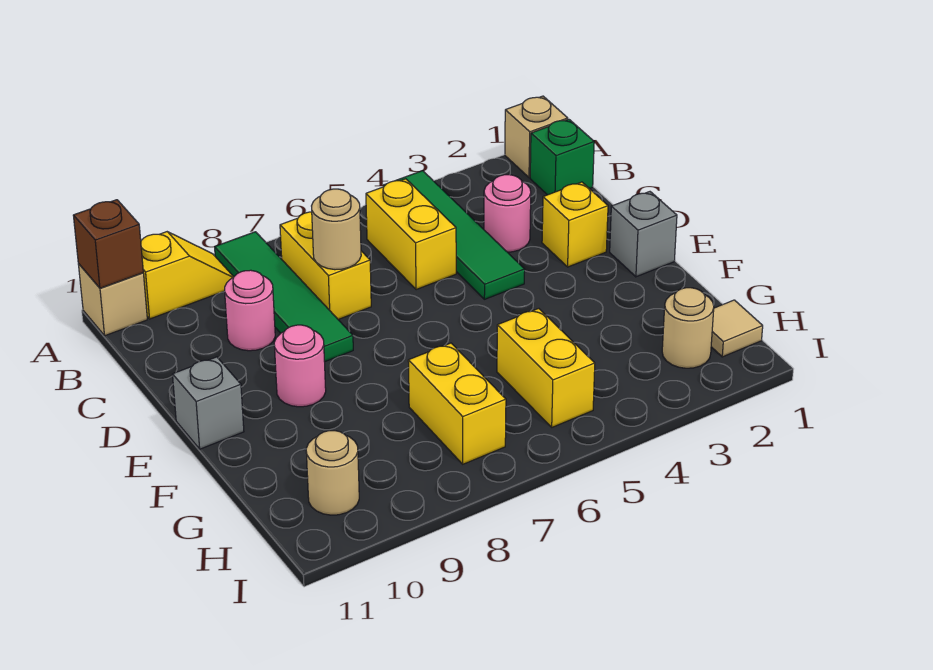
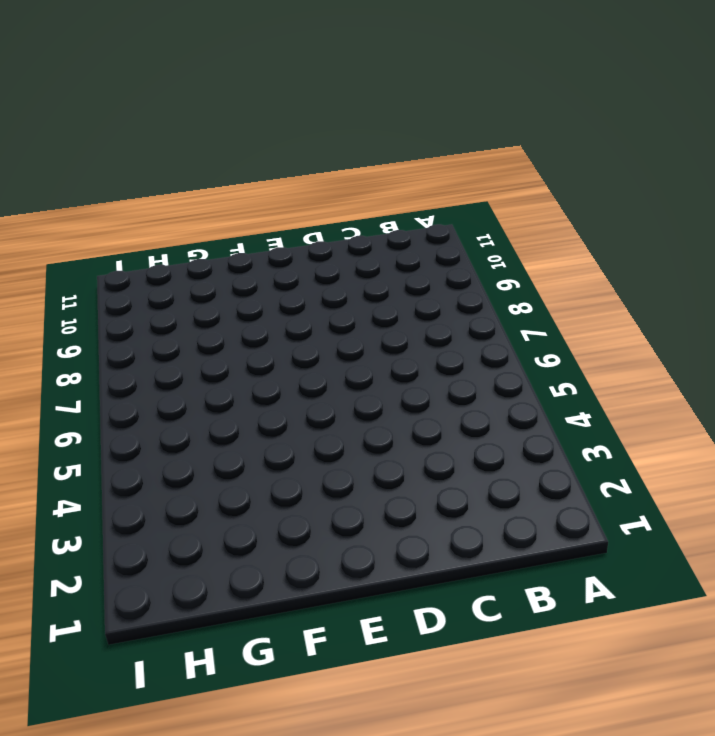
none -> tan 1x1 brick [505,96,568,178]
none -> green 1x4 tile [384,171,525,299]
none -> green 1x4 tile [215,232,353,362]

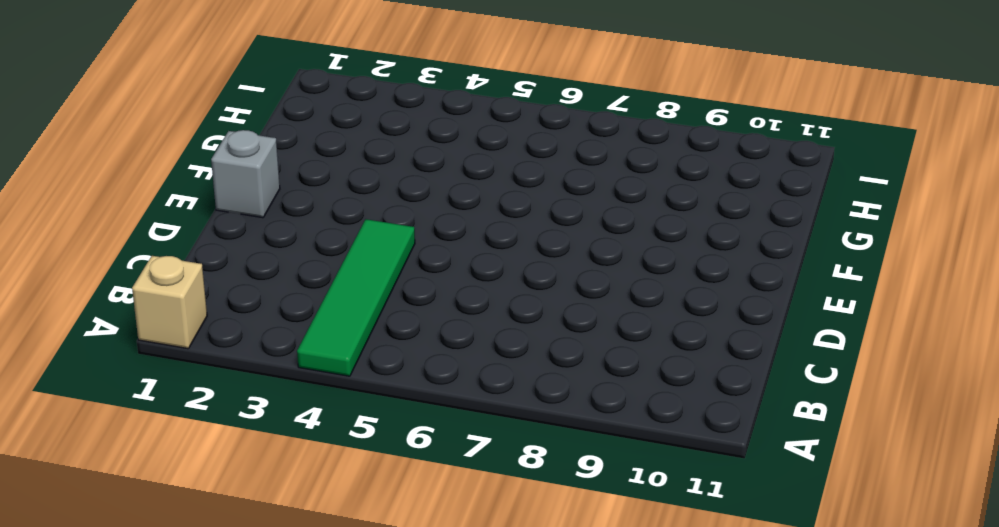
none -> green 1x4 tile [215,232,353,362]
none -> yellow 1x2 slope [141,232,233,319]
none -> tan 1x1 brick [78,264,147,336]

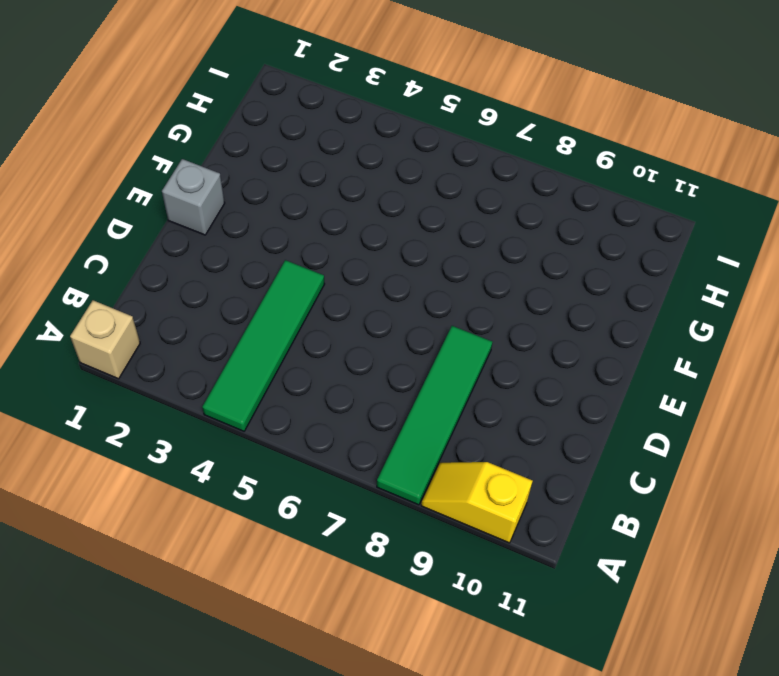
none -> tan 1x1 brick [78,264,147,336]
none -> green 1x1 brick [530,119,594,195]
none -> yellow 1x2 brick [366,179,456,290]

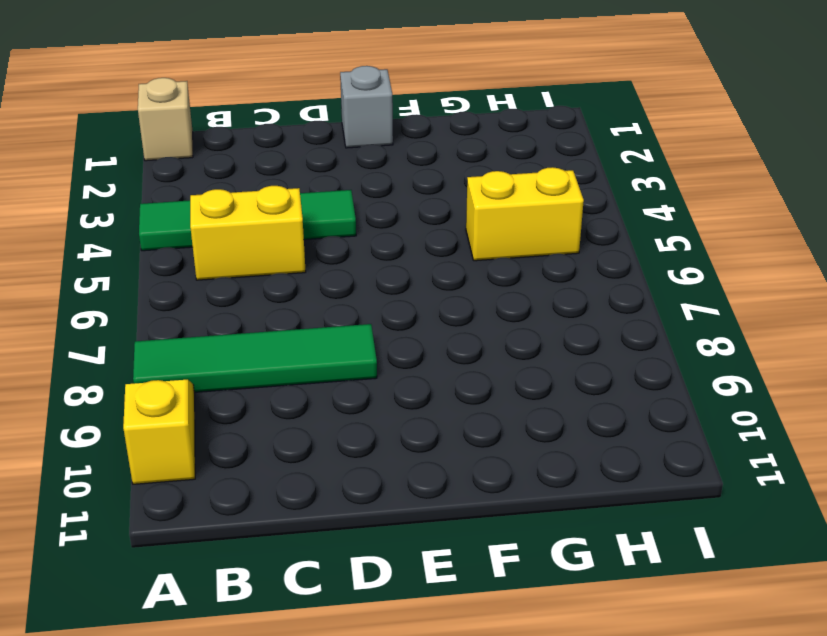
none -> tan 1x1 brick [78,264,147,336]
none -> green 1x1 brick [530,119,594,195]
none -> yellow 1x2 brick [280,212,371,319]

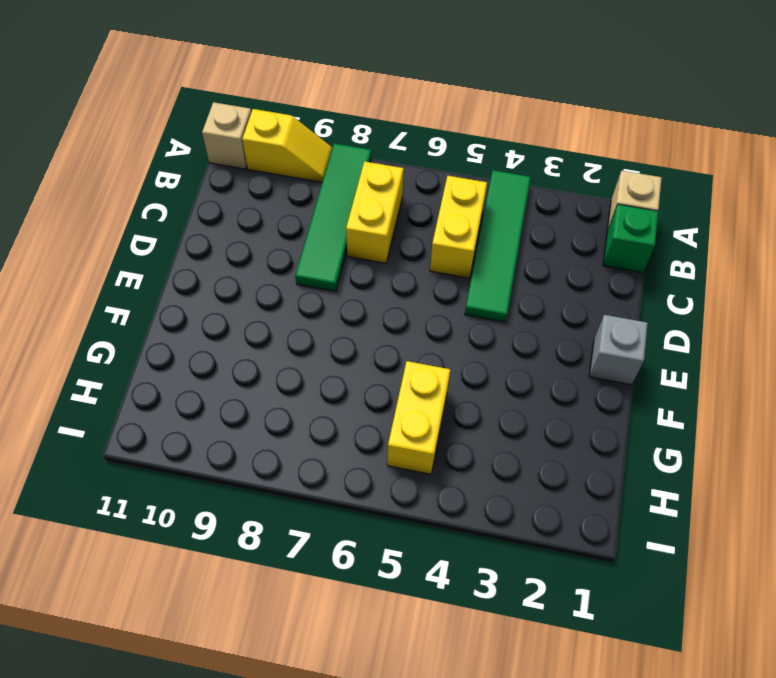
none -> pink 1x1 round brick [484,175,531,252]
none -> pink 1x1 round brick [224,270,275,351]
none -> yellow 1x1 brick [542,182,608,267]

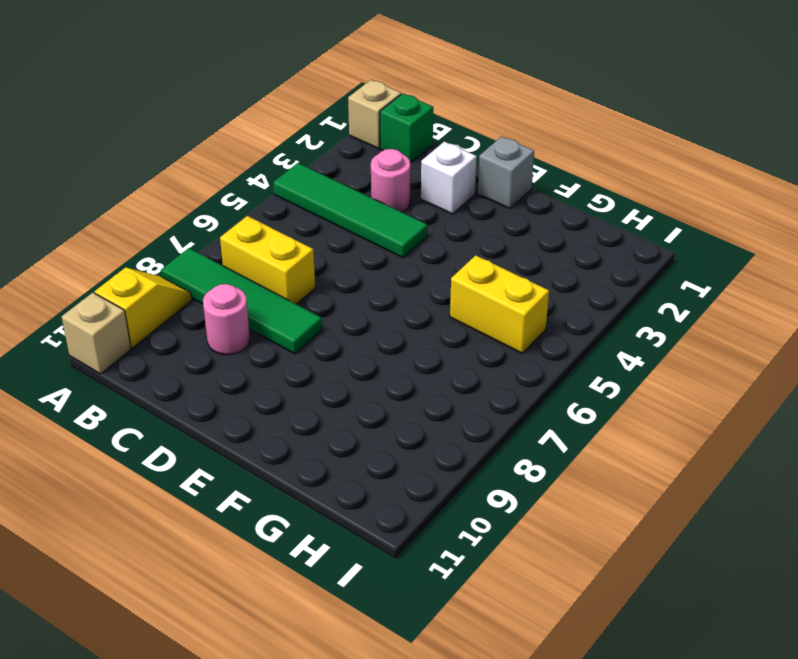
white 1x1 brick [421,142,477,214] -> yellow 1x1 brick [542,182,608,267]
none -> yellow 1x2 brick [366,179,456,290]
none -> pink 1x1 round brick [274,325,326,407]
none -> grey 1x1 brick [173,357,244,449]

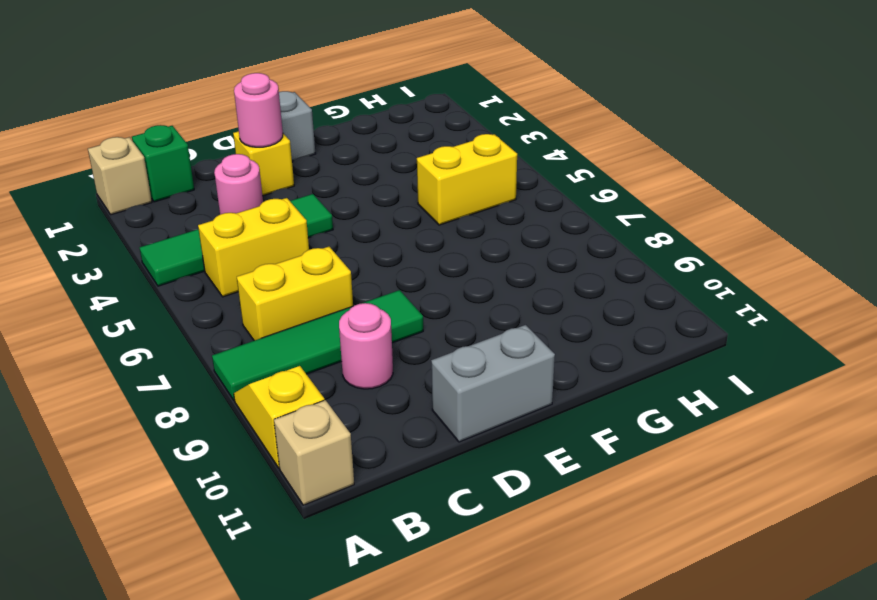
pink 1x1 round brick [234,73,283,147] -> pink 1x1 round brick moved to [274,325,326,407]
grey 1x2 brick [431,325,555,442] -> grey 1x1 brick [173,357,244,449]
none -> yellow 1x2 brick [408,343,506,464]
none -> tan 1x1 tile [711,300,763,357]
none -> tan 1x1 round brick [662,288,714,368]

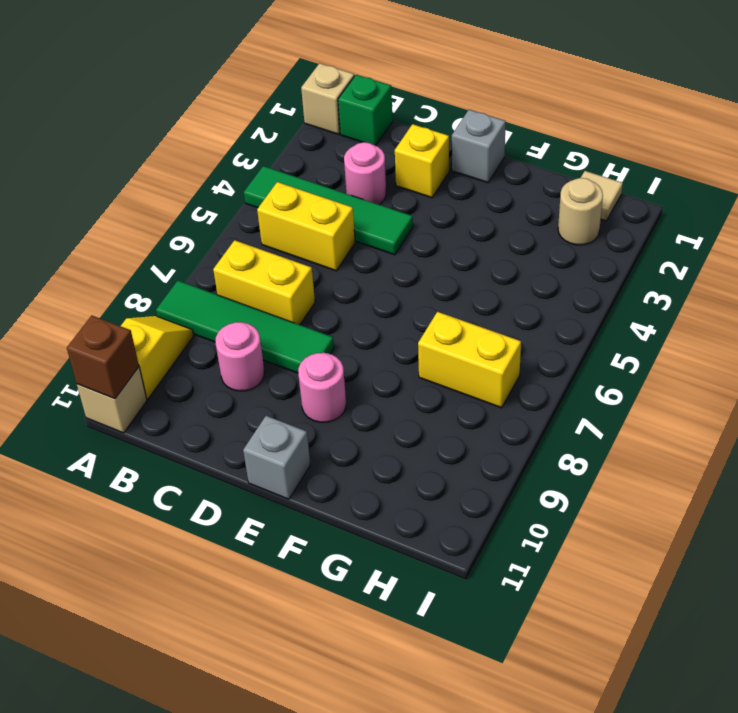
none -> yellow 1x2 brick [497,309,595,427]
none -> tan 1x1 round brick [306,431,359,515]
none -> tan 1x1 round brick [312,189,361,270]

